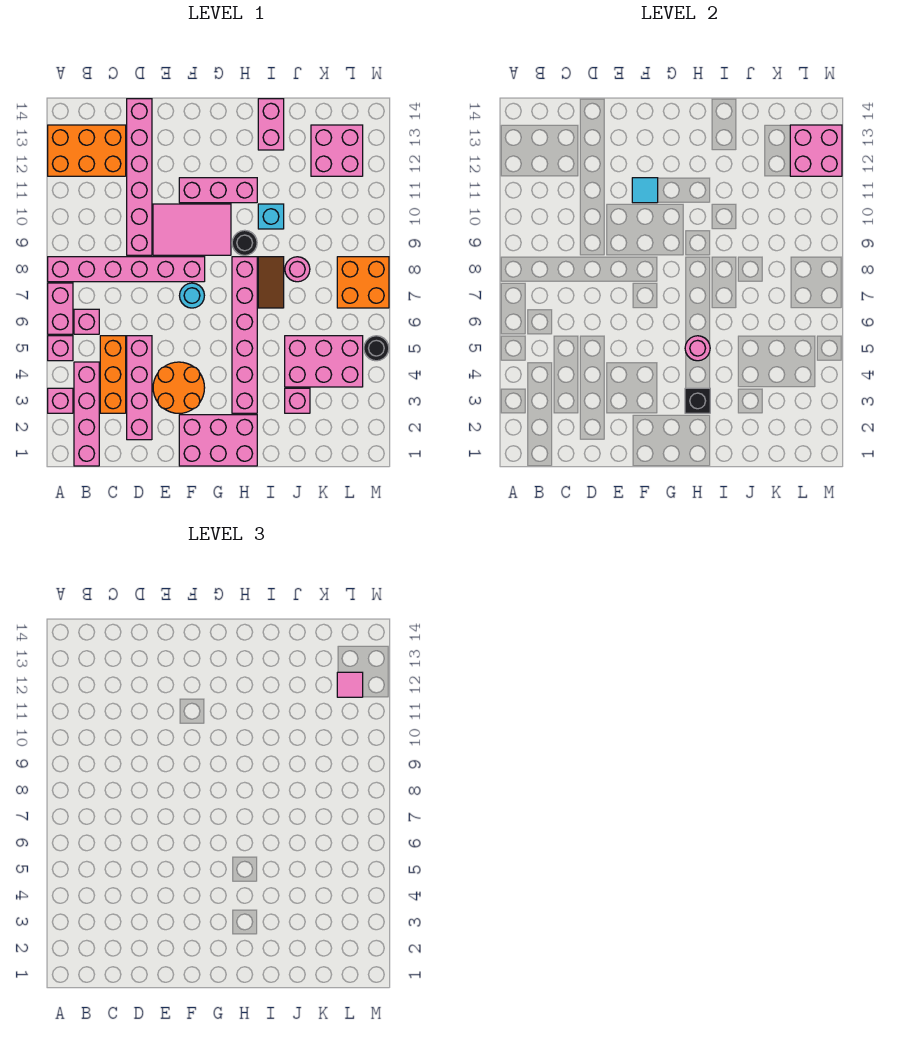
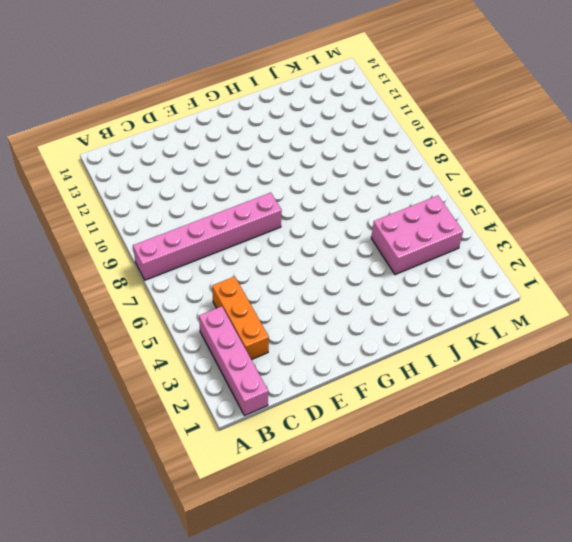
none -> pink 1x1 brick [48,388,73,413]
none -> pink 1x1 brick [48,336,73,361]
none -> pink 1x2 brick [48,283,73,334]
none -> orange 2x3 brick [48,125,126,176]

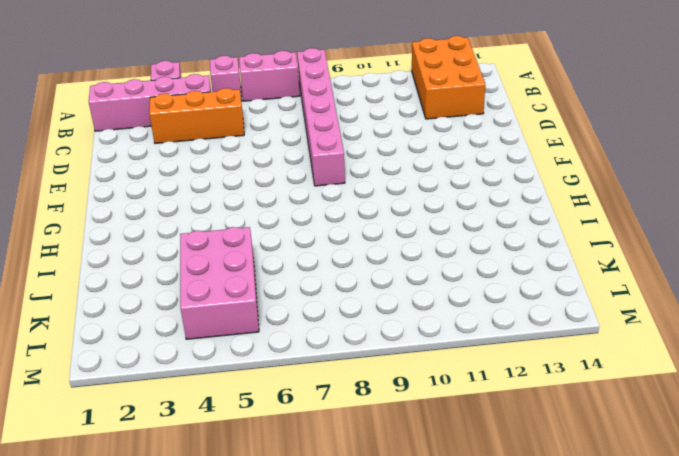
none -> pink 1x1 brick [74,309,99,334]
none -> pink 1x4 brick [127,336,152,440]
none -> pink 1x6 brick [127,99,152,255]
none -> orange 2x2 round brick [153,362,205,413]

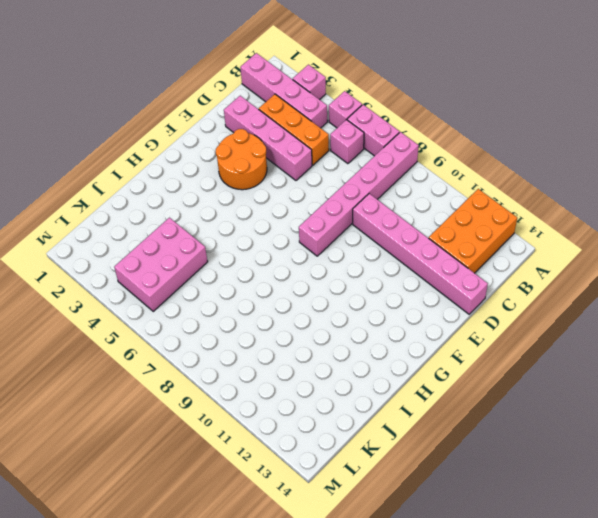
none -> pink 2x3 tile [153,204,231,255]
none -> pink 2x3 brick [179,415,257,466]
none -> cyan 1x1 round brick [179,283,204,308]
none -> pink 1x3 brick [179,178,257,203]

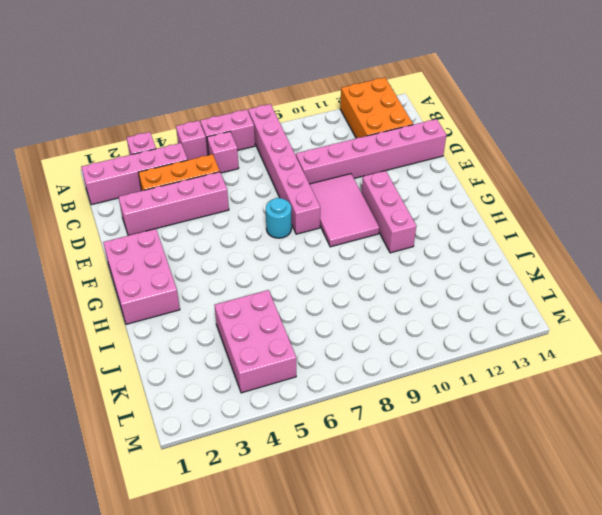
none -> orange 2x2 round brick [153,362,205,413]
none -> pink 1x6 brick [232,257,257,413]
none -> black 1x1 round brick [232,230,257,255]
none -> brown 1x2 tile [258,257,284,308]

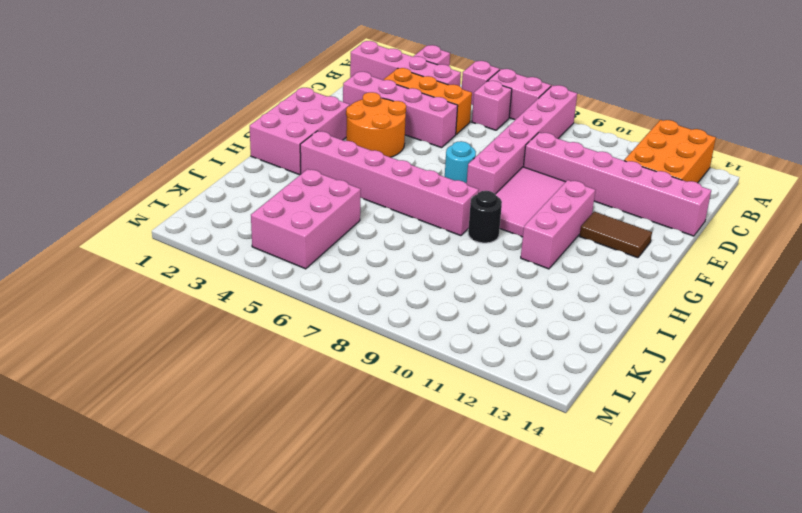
brown 1x2 tile [580,212,652,258] -> brown 1x2 tile moved to [258,257,284,308]
none -> cyan 1x1 brick [258,204,284,229]
none -> pink 1x2 brick [258,99,284,150]
none -> pink 1x1 brick [285,388,310,413]
none -> pink 1x1 round brick [285,257,310,282]

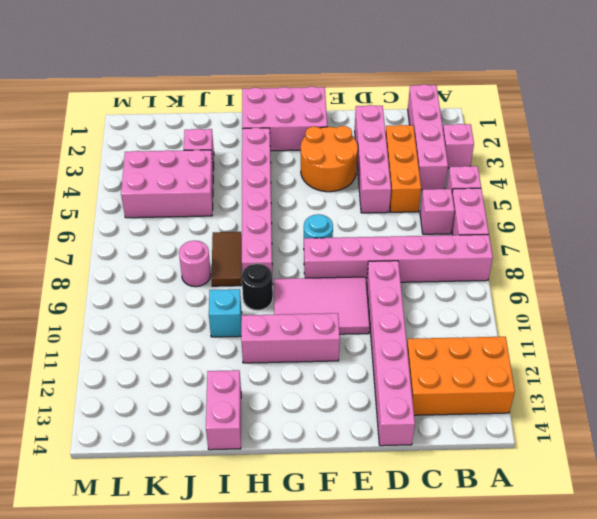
none -> pink 2x2 brick [311,125,363,176]
none -> orange 2x2 brick [337,257,389,308]
none -> black 1x1 round brick [364,336,389,361]
none -> cyan 1x1 tile [632,178,658,203]

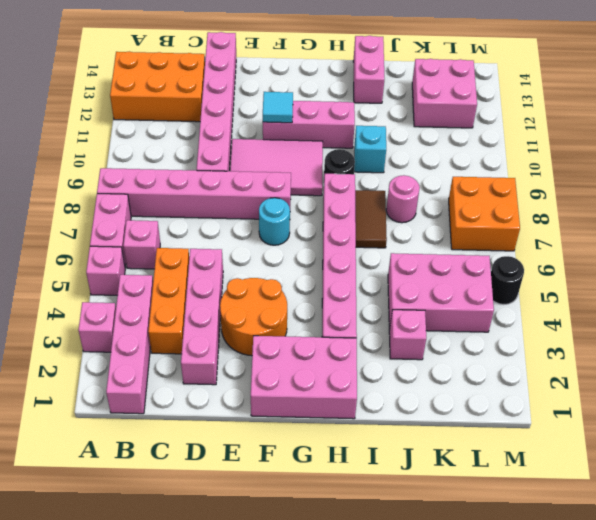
none -> black 1x1 brick [685,388,710,413]
none -> pink 1x1 round brick [685,336,710,361]
none -> pink 2x2 brick [790,125,842,176]
none -> pink 1x1 tile [337,672,363,697]

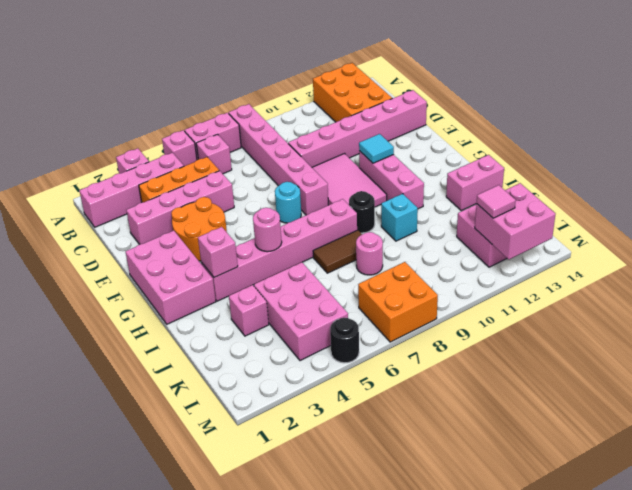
pink 1x1 brick [198,227,238,278] -> black 1x1 brick [685,388,710,413]

